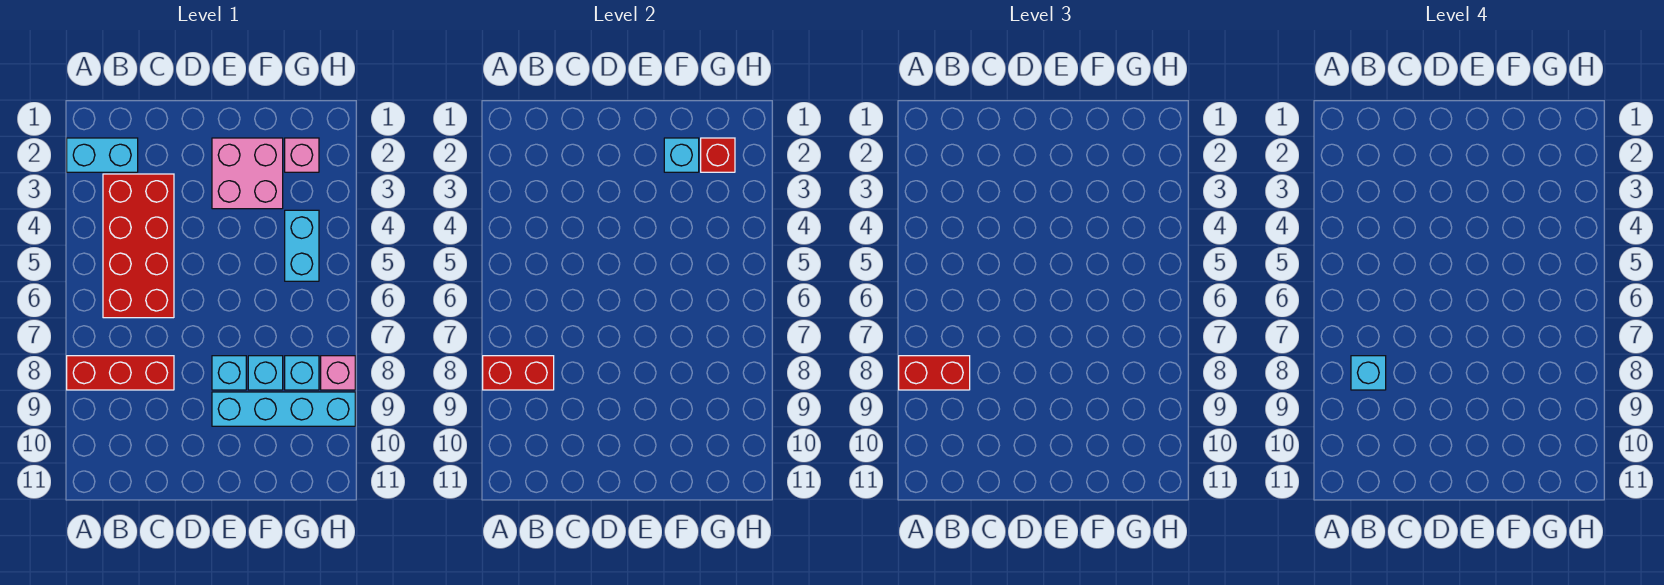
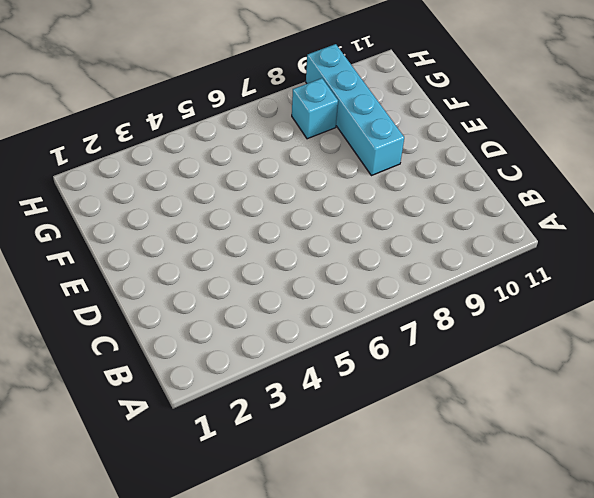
none -> cyan 1x2 brick [67,138,138,172]
none -> red 1x3 brick [67,356,174,390]
none -> red 2x4 brick [103,174,174,318]

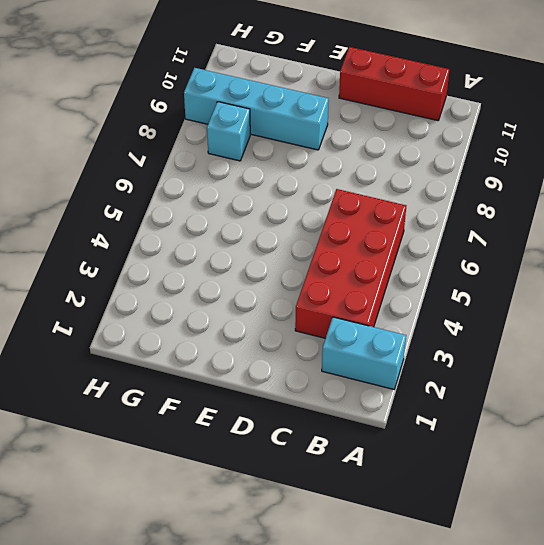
red 1x3 brick [339,47,450,121] -> red 1x3 brick moved to [67,356,174,390]
none -> pink 2x2 brick [212,138,283,209]
none -> cyan 1x1 brick [212,356,246,390]
none -> cyan 1x1 brick [248,356,283,390]

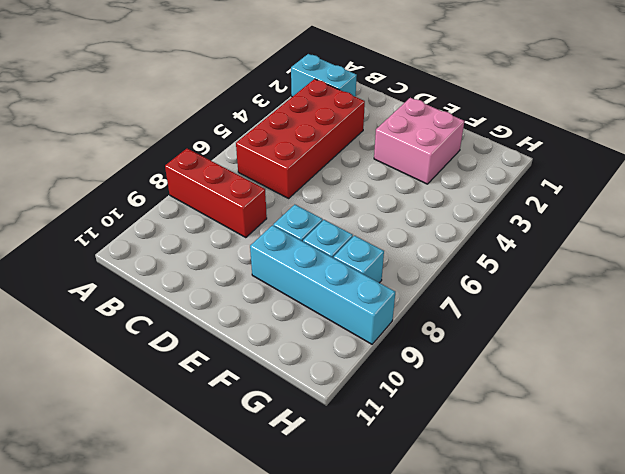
none -> pink 1x1 brick [285,138,319,172]
none -> cyan 1x2 brick [285,210,319,281]
none -> pink 1x1 brick [321,356,355,390]

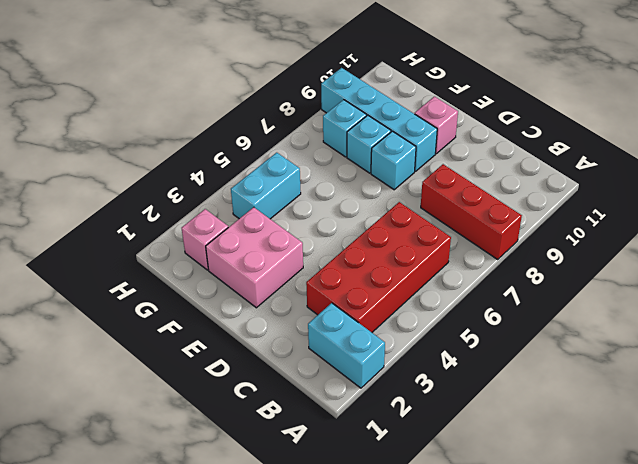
pink 1x1 brick [415,97,458,154] -> pink 1x1 brick moved to [321,356,355,390]
none -> red 1x2 brick [483,356,554,390]
none -> cyan 1x1 brick [664,138,699,172]
none -> red 1x1 brick [701,138,735,172]

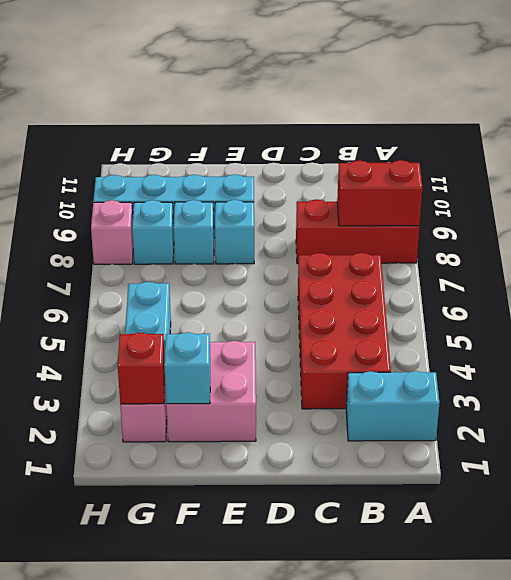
none -> red 1x2 brick [899,356,970,390]
none -> cyan 1x1 brick [1351,356,1386,390]

